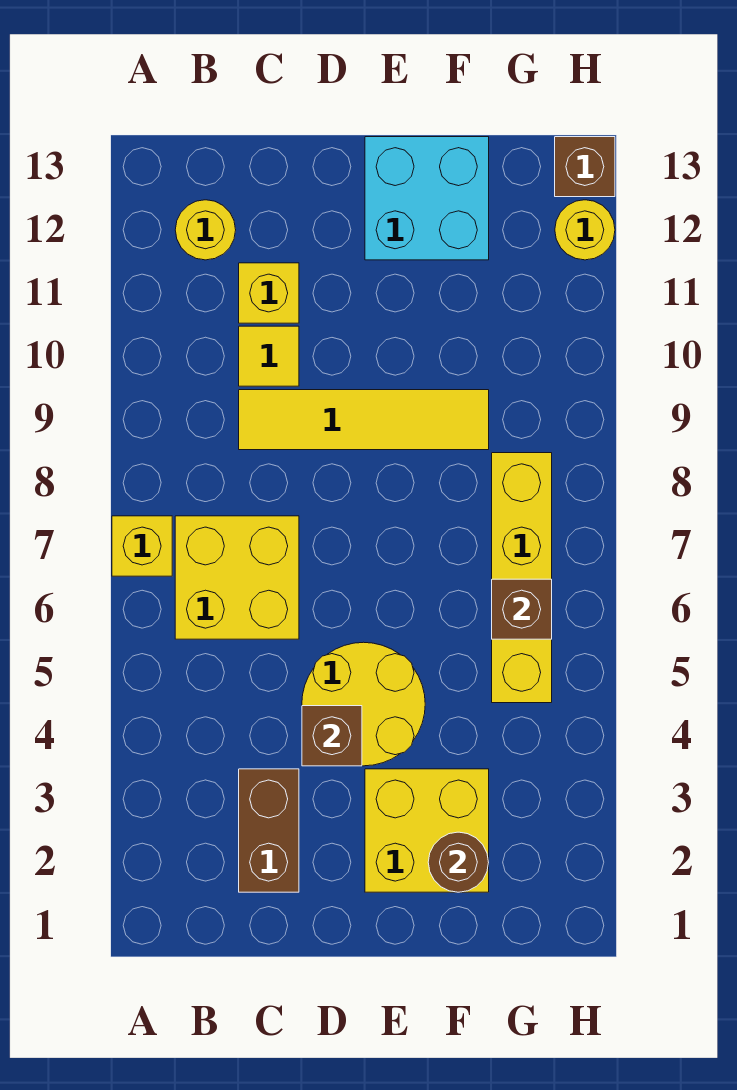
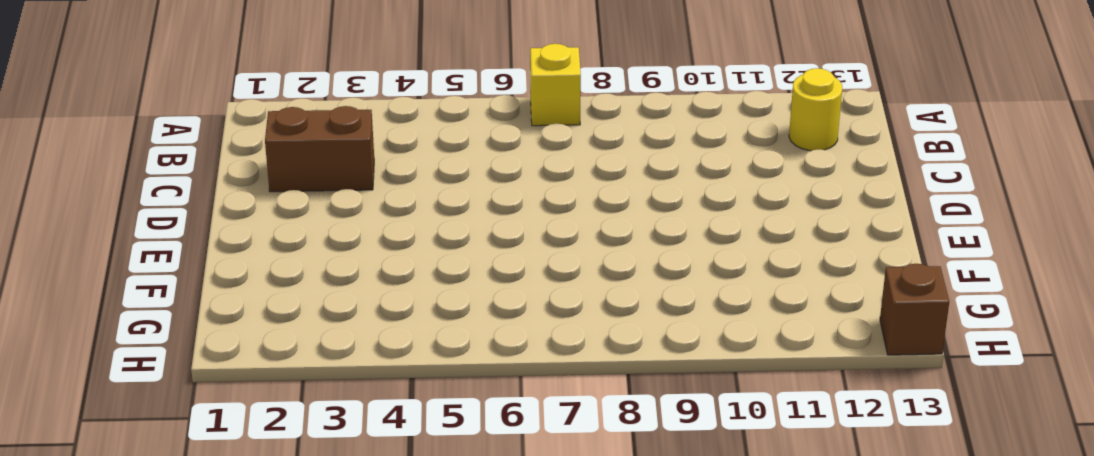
none -> yellow 2x2 brick [175,516,299,639]
none -> yellow 1x4 tile [239,390,489,450]
none -> yellow 1x1 tile [239,326,299,386]

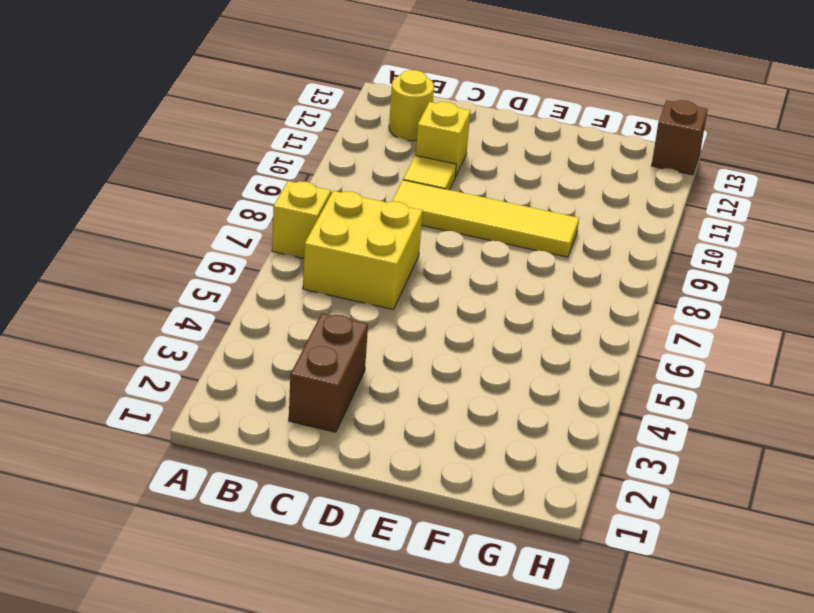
none -> yellow 2x2 round brick [302,642,425,766]
none -> yellow 2x2 brick [365,769,489,892]
none -> cyan 2x2 brick [365,137,489,260]

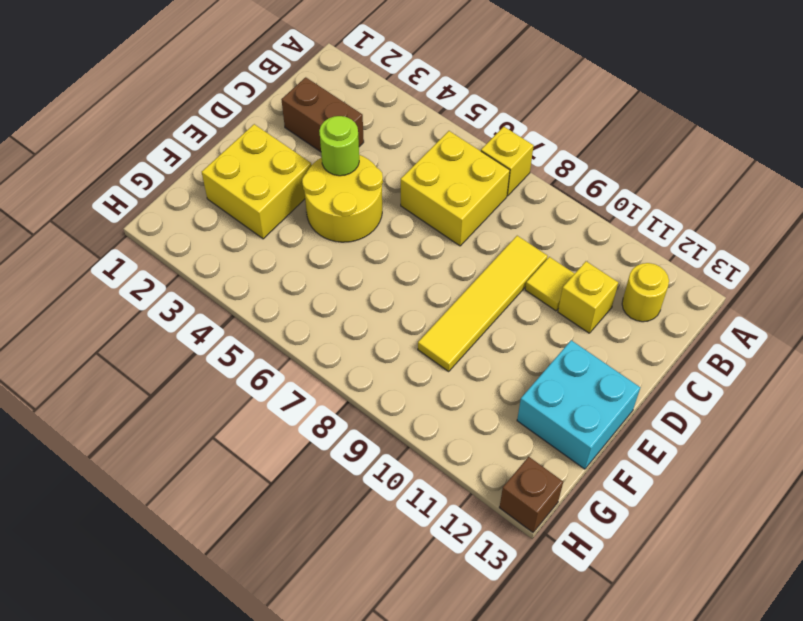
lime 1x1 round brick [319,116,359,176] -> brown 1x1 brick [302,706,362,766]
none -> yellow 1x4 brick [492,453,552,703]
none -> yellow 1x1 round brick [555,200,615,260]
none -> brown 1x1 round brick [428,832,489,892]

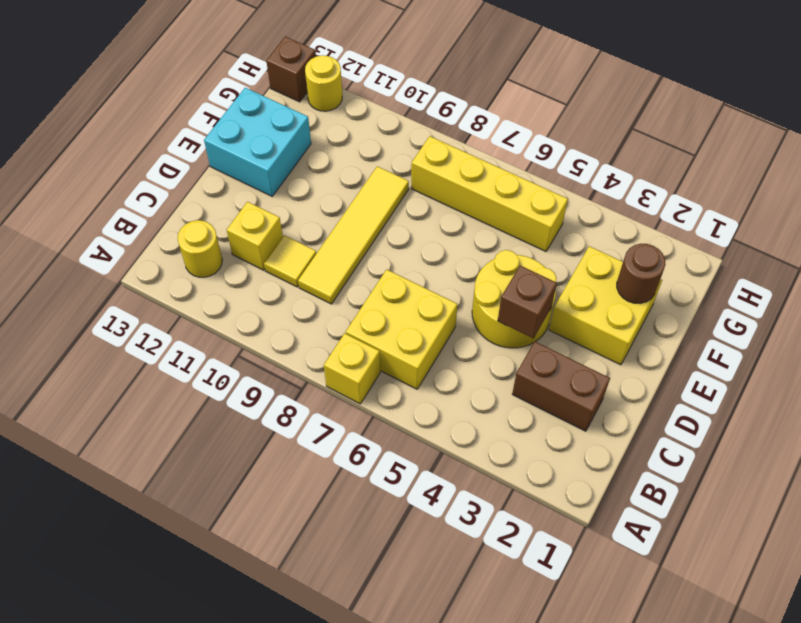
none -> brown 1x1 brick [492,579,552,639]

